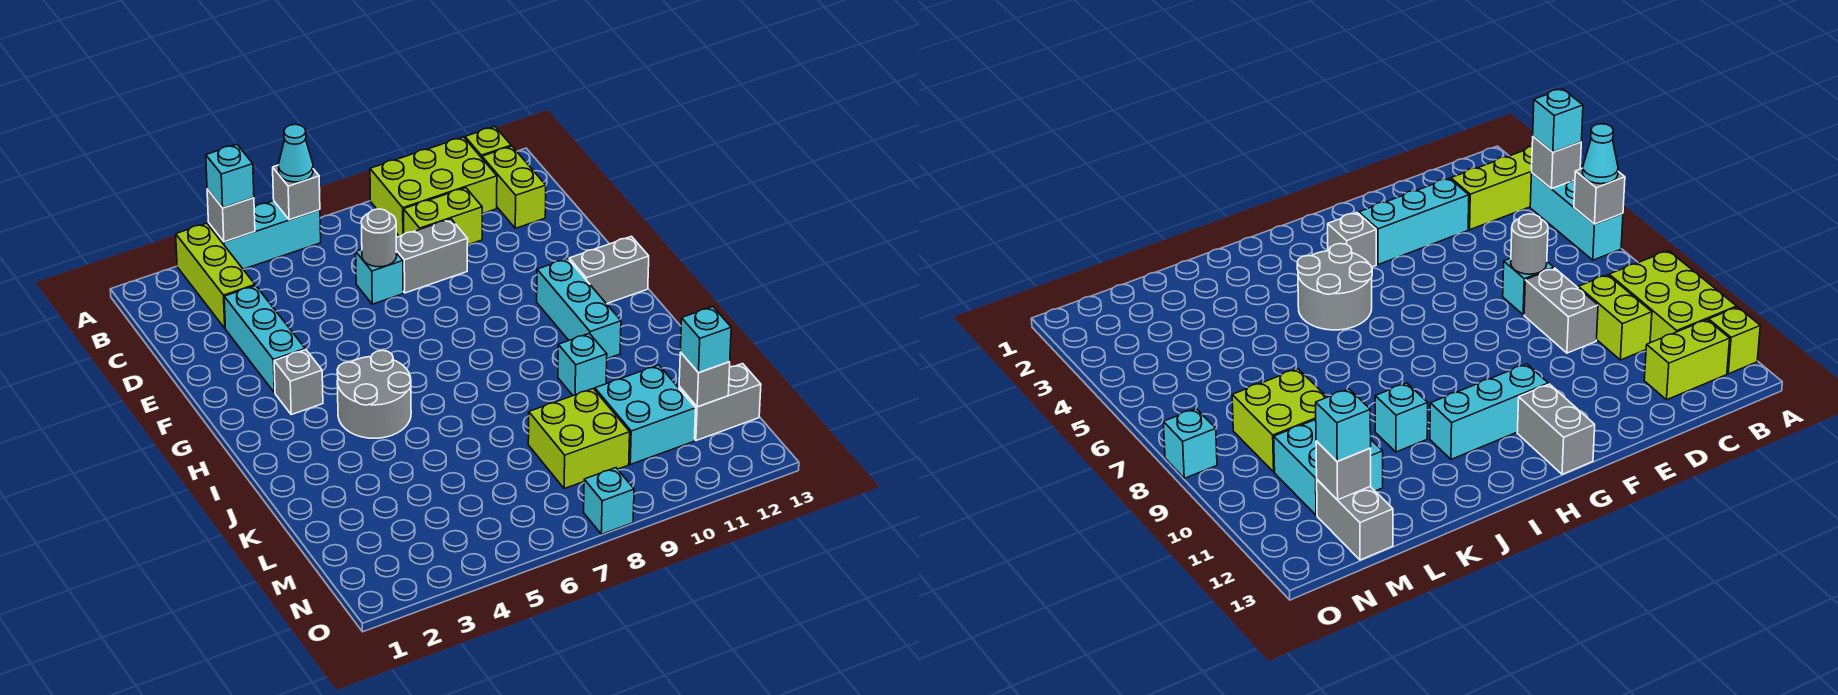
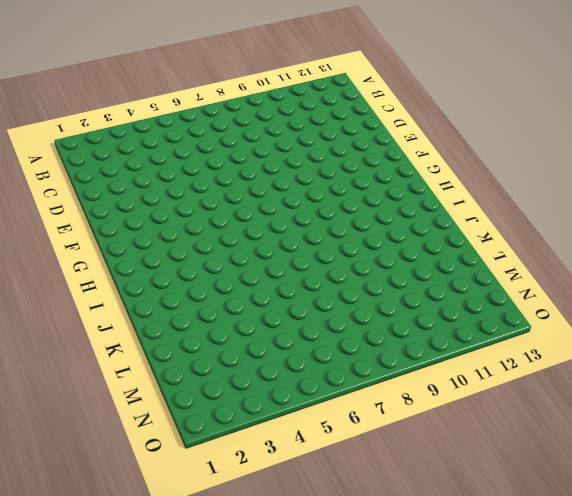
none -> lime 1x3 brick [176,223,255,328]
none -> cyan 1x3 brick [209,201,321,269]
none -> lime 2x3 brick [370,137,497,236]

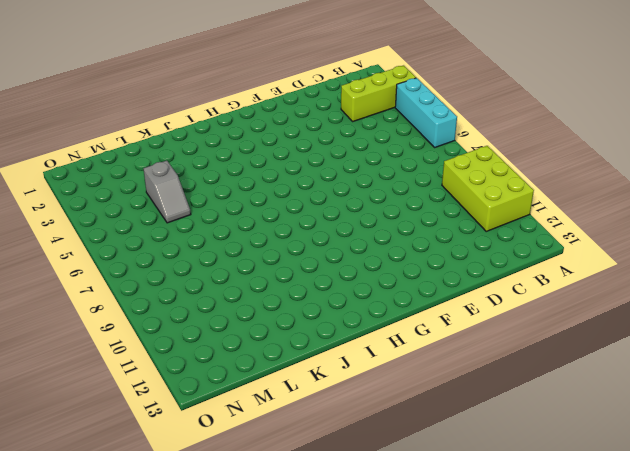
grey 1x2 slope [144,161,191,223] -> none
none -> lime 1x1 brick [465,127,511,158]
none -> lime 1x2 brick [482,146,546,228]
none -> lime 1x2 brick [404,188,482,245]

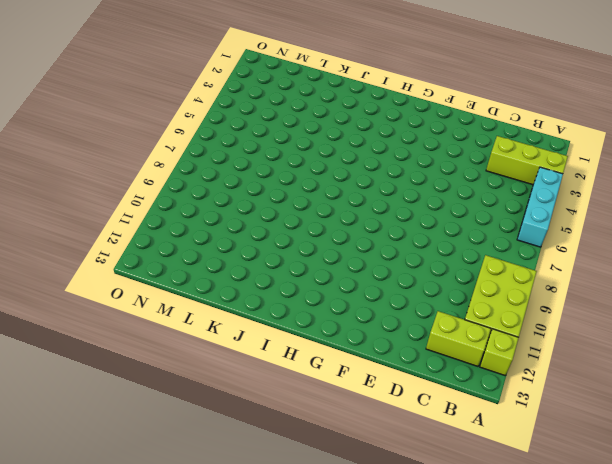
none -> lime 1x2 brick [404,188,482,245]
none -> cyan 1x3 brick [224,286,305,393]
none -> cyan 1x1 brick [356,249,403,304]

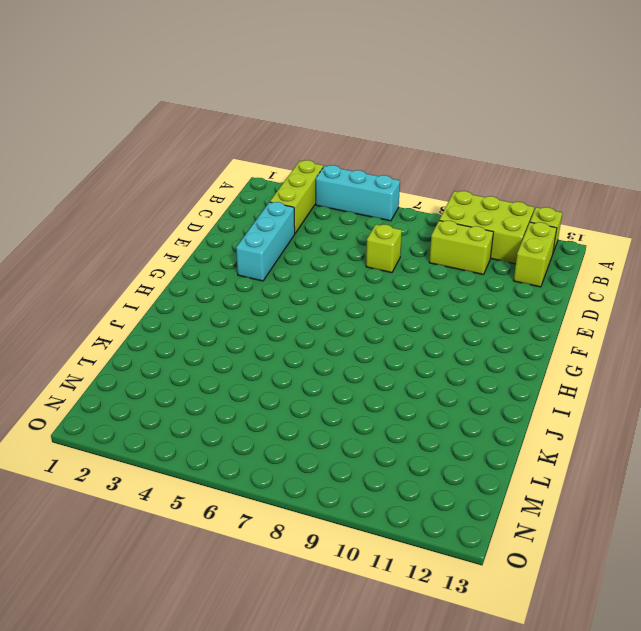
lime 1x1 brick [366,224,402,273] -> cyan 1x1 brick [356,249,403,304]
none -> grey 1x2 brick [396,219,468,293]
none -> grey 1x1 brick [274,350,323,415]
none -> cyan 1x3 brick [537,259,621,359]

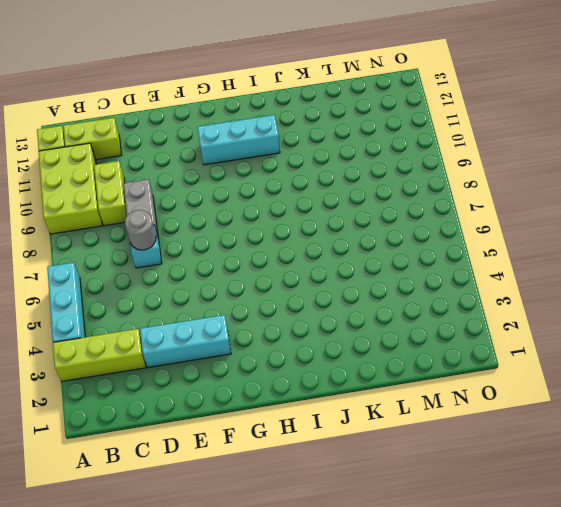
none -> grey 1x1 brick [274,350,323,415]
none -> grey 1x2 brick [569,236,649,304]
none -> grey 2x2 round brick [337,350,411,438]

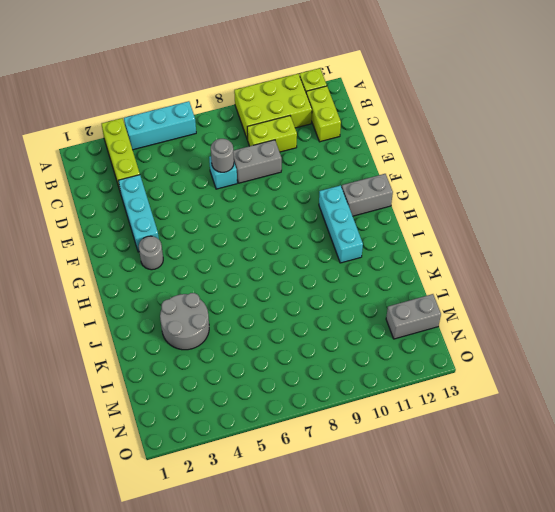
grey 1x1 round brick [139,236,163,270] -> grey 1x1 brick [274,350,323,415]
grey 2x2 round brick [160,293,209,350] -> grey 2x2 round brick moved to [337,350,411,438]
none -> cyan 1x1 brick [558,333,607,396]
none -> lime 2x2 brick [528,389,630,489]
none -> cyan 2x2 brick [595,365,696,464]

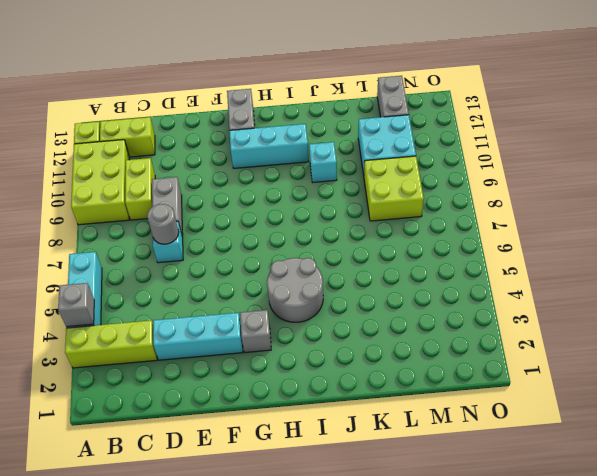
none -> cyan 1x1 brick [584,468,634,534]
none -> grey 1x1 brick [273,165,320,220]
none -> grey 1x1 brick [679,352,730,407]

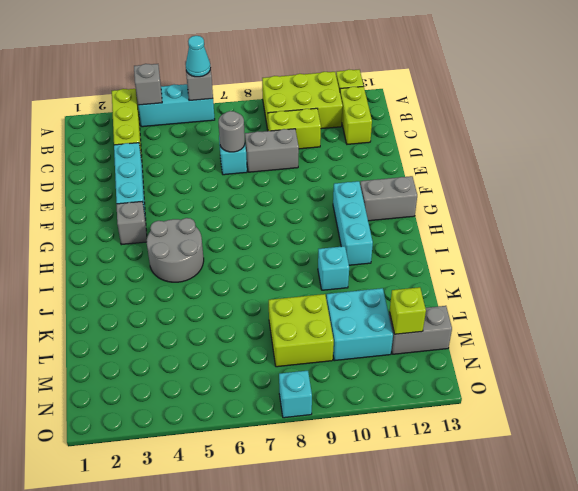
lime 1x1 brick [390,287,426,334] -> grey 1x1 brick [679,352,730,407]
none -> cyan 1x1 brick [206,144,254,208]
none -> cyan 1x1 brick [680,307,731,373]

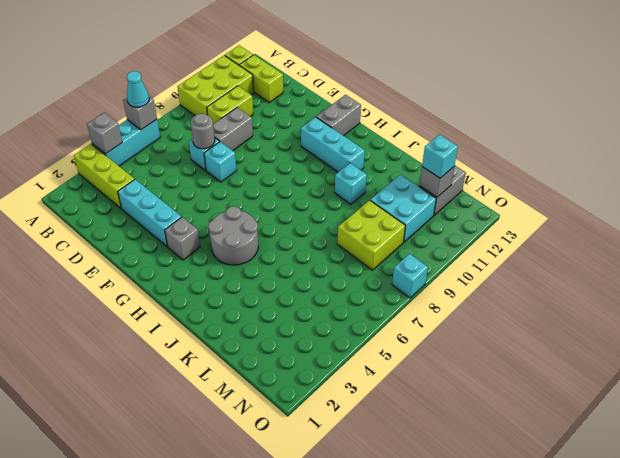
cyan 1x1 brick [204,142,237,182] -> cyan 1x1 brick moved to [206,144,254,208]

